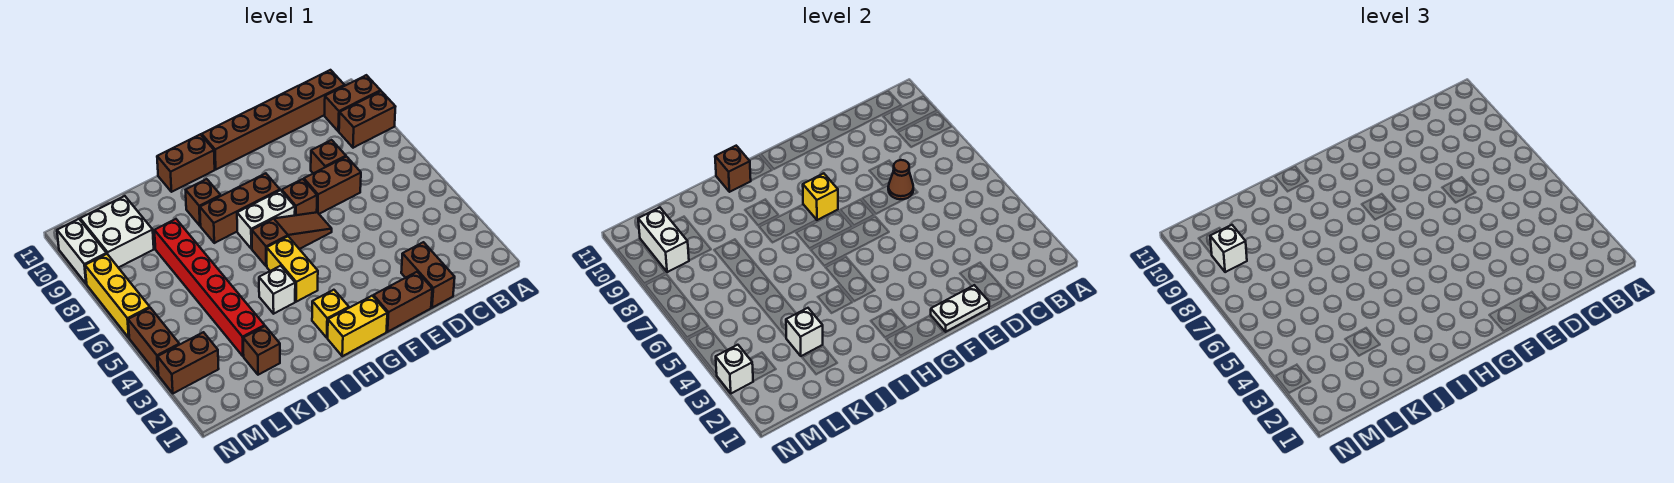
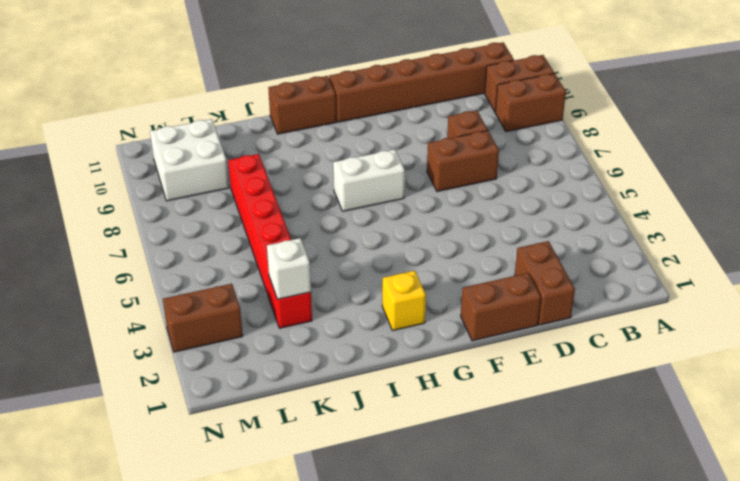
none -> brown 1x3 slope [252,212,332,266]
none -> brown 1x1 brick [282,179,317,215]
none -> yellow 1x2 brick [328,296,387,356]
none -> brown 1x3 brick [200,173,280,243]

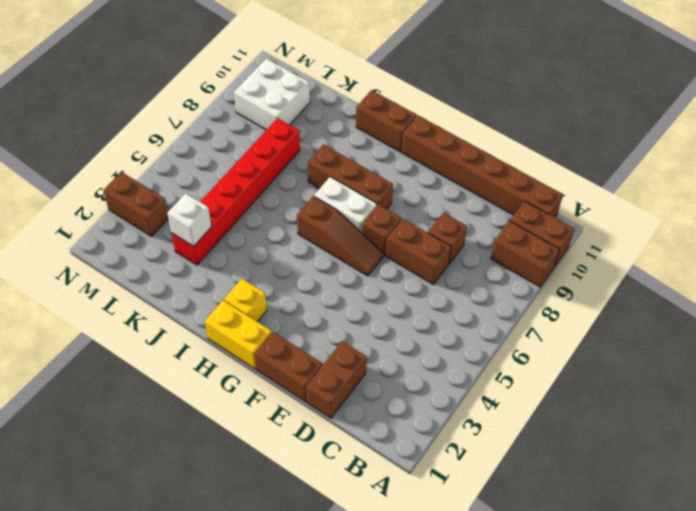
none -> yellow 1x2 brick [267,237,318,302]
none -> white 1x1 brick [259,266,295,314]
none -> brown 1x1 brick [186,179,221,226]
none -> brown 1x1 brick [243,326,280,375]

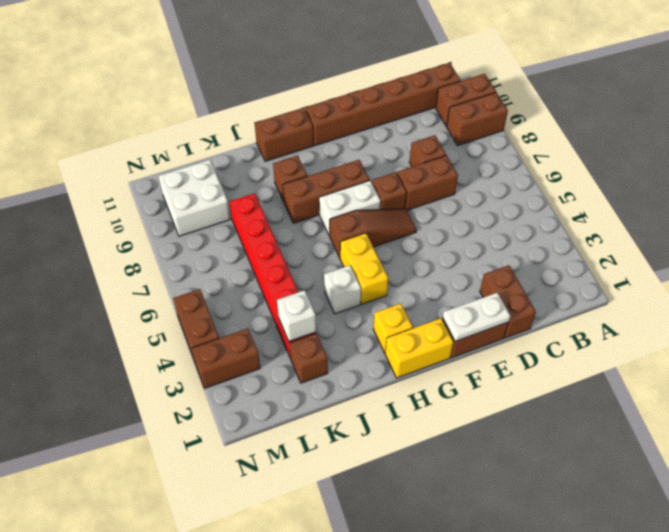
none -> yellow 1x3 brick [85,254,150,338]
none -> white 1x2 brick [57,219,107,284]
none -> brown 1x1 cone [888,160,913,199]
none -> yellow 1x1 brick [803,173,838,220]

